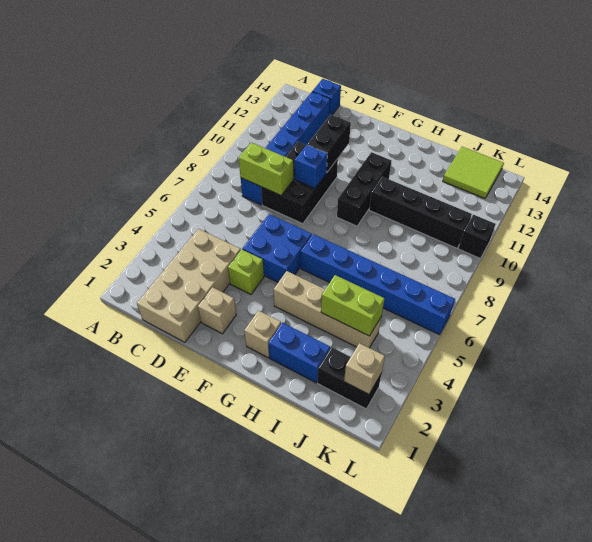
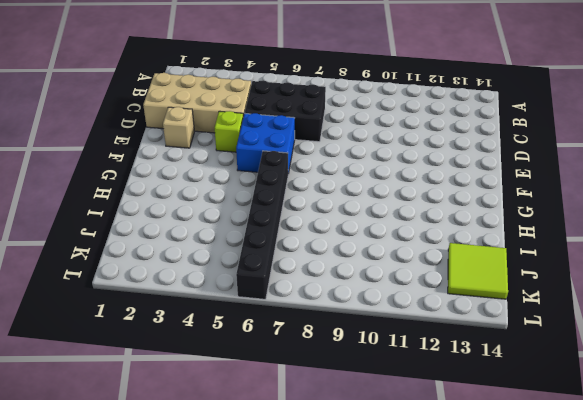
black 2x3 brick [245,81,326,142] -> black 2x3 brick moved to [261,142,338,224]
black 1x6 brick [236,151,288,299] -> blue 1x6 brick [301,234,455,335]
none -> blue 1x6 brick [241,92,330,205]
none -> blue 1x1 brick [312,79,341,115]
none -> tan 1x1 brick [244,311,281,357]

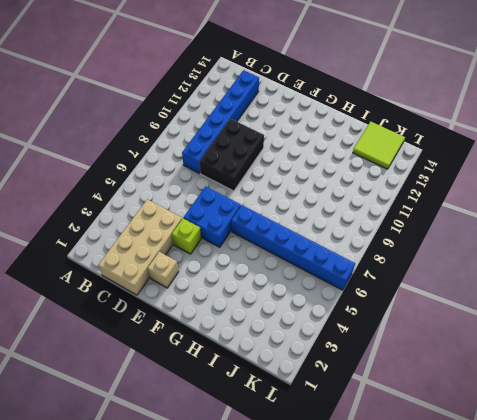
none -> blue 1x1 brick [312,79,341,115]
none -> tan 1x1 brick [244,311,281,357]
none -> tan 1x4 brick [274,271,381,348]

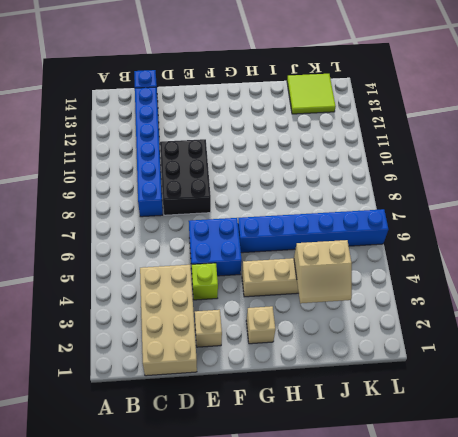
tan 2x2 slope [294,240,352,303] -> lime 1x2 brick [321,275,385,336]
none -> black 1x3 brick [337,152,391,226]
none -> blue 1x2 brick [268,322,330,383]
none -> black 1x4 brick [369,177,472,248]

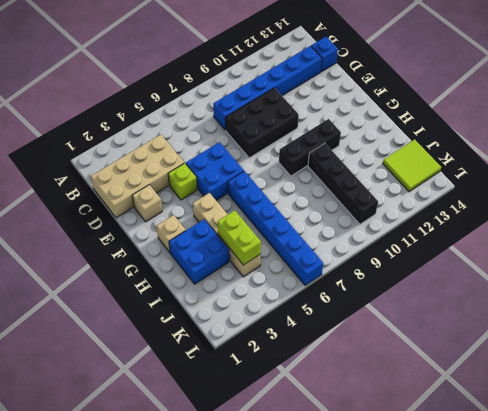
blue 2x2 brick [169,219,230,284] -> blue 1x2 brick [268,322,330,383]
none -> black 1x2 brick [318,347,382,409]
none -> black 1x1 brick [458,215,496,258]
none -> lime 1x2 brick [239,142,293,195]

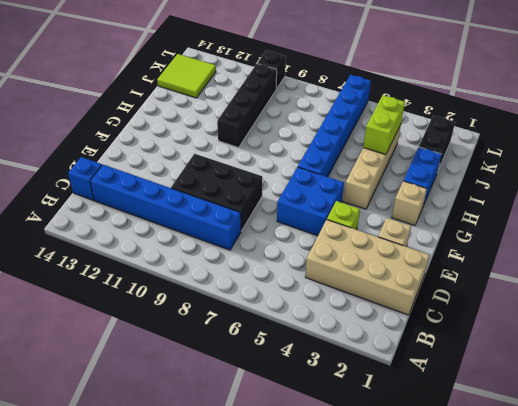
none -> black 1x3 brick [337,152,391,226]
none -> lime 1x2 brick [239,142,293,195]
none -> blue 1x1 brick [295,145,327,188]

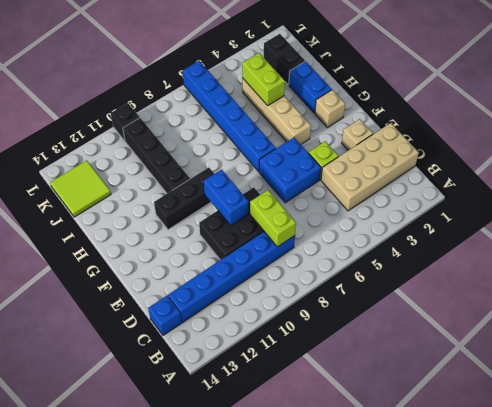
blue 1x2 brick [204,169,249,226] -> blue 1x1 brick [295,145,327,188]
none -> black 1x2 brick [307,114,351,172]
none -> tan 1x1 brick [344,343,385,394]

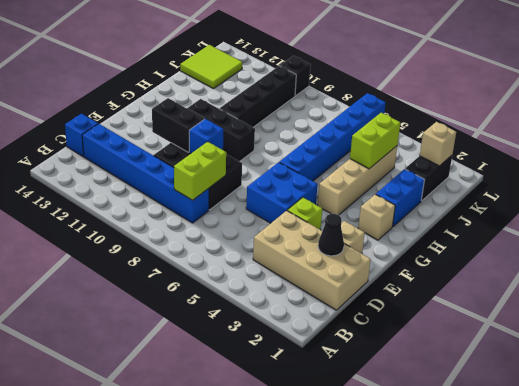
black 1x1 cone [318,214,344,256] -> none

